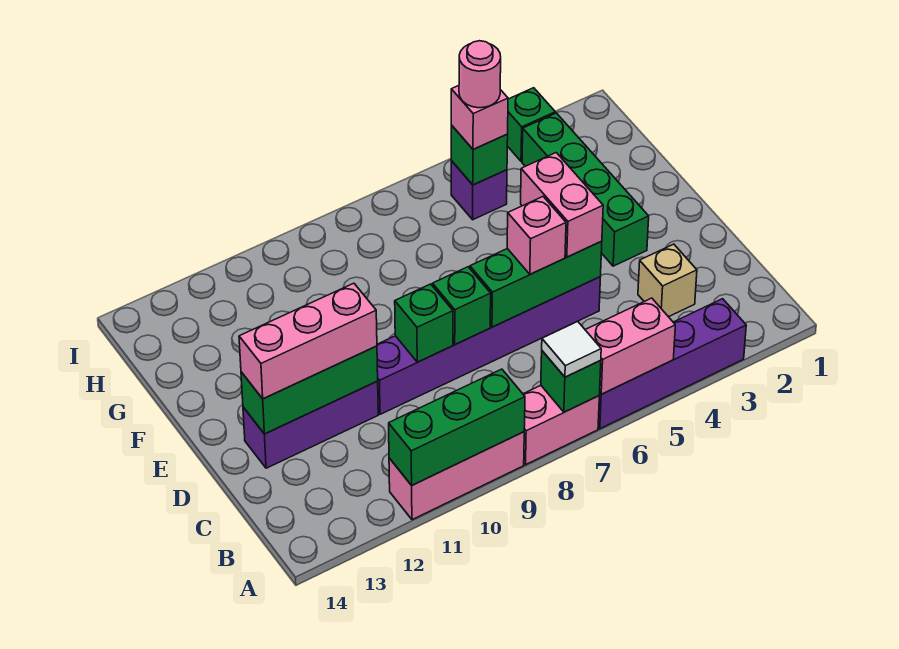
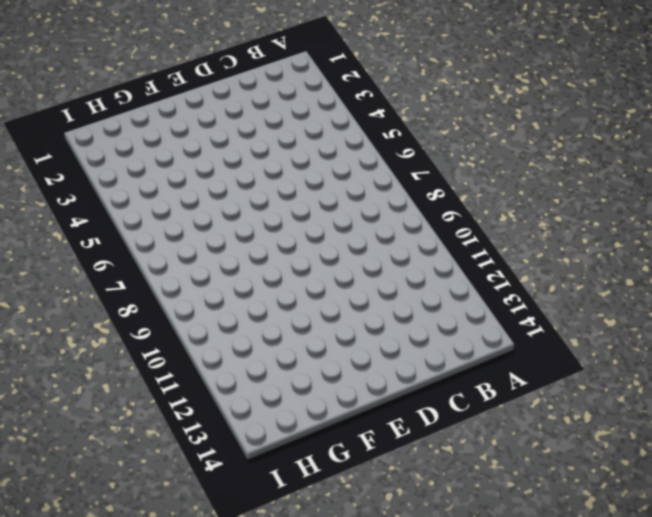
none -> purple 1x4 brick [598,299,746,429]
none -> pink 1x2 brick [523,386,599,465]
none -> pink 1x3 brick [389,432,524,520]

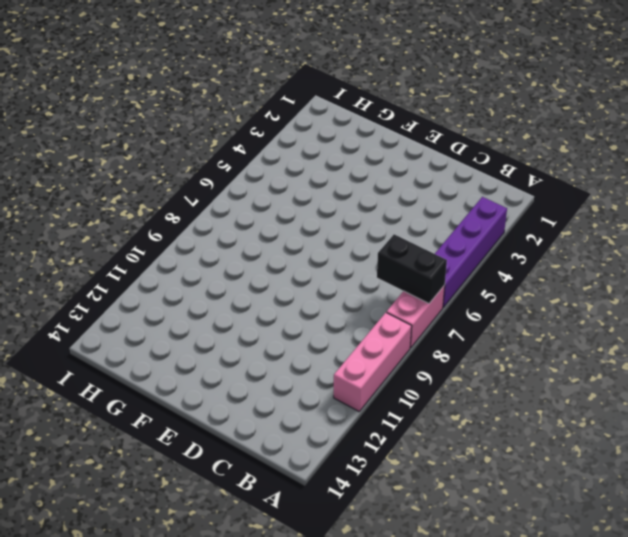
black 1x2 brick [377,234,447,303] -> green 1x1 brick [541,351,601,412]
none -> tan 1x1 brick [638,244,697,317]
none -> purple 1x6 brick [377,277,600,414]
none -> purple 1x3 brick [243,381,378,468]

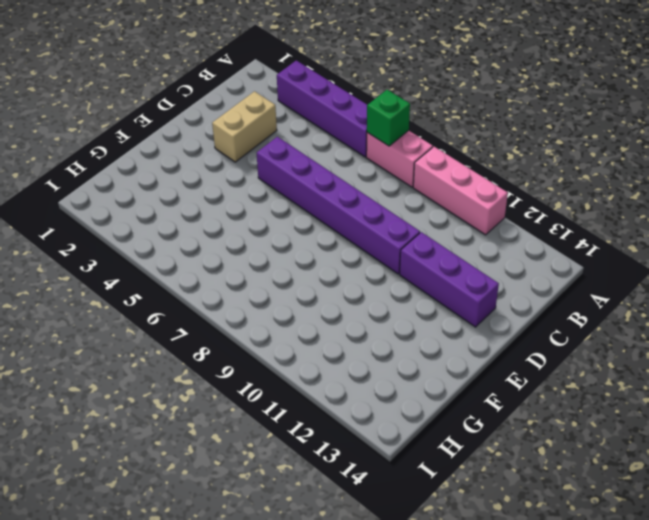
tan 1x2 brick [212,91,277,162] -> tan 1x1 brick [638,244,697,317]
none -> green 1x4 brick [522,113,649,266]
none -> purple 1x1 brick [451,161,507,220]
none -> green 1x1 brick [507,88,555,161]

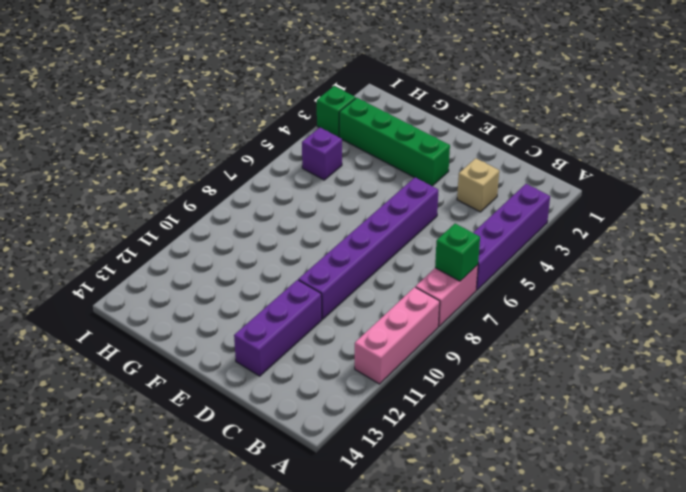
none -> pink 1x2 brick [585,298,675,394]
none -> green 1x3 brick [389,369,525,485]
none -> green 1x3 brick [470,241,602,327]

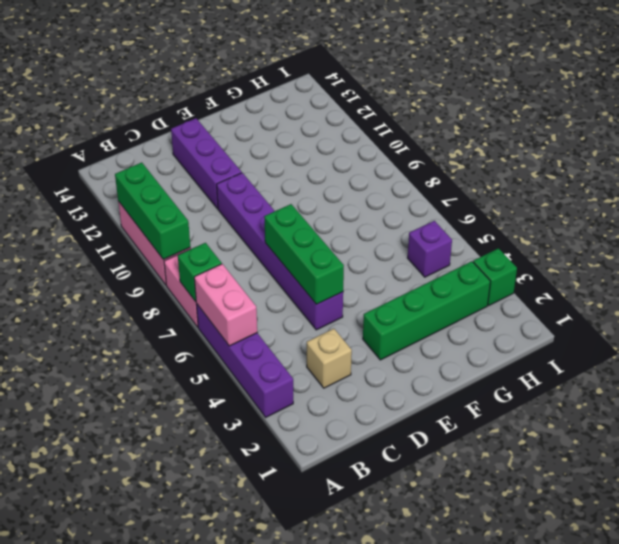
none -> green 1x1 brick [433,267,491,345]
none -> green 1x1 brick [395,284,453,362]
none -> green 1x3 brick [241,346,378,434]

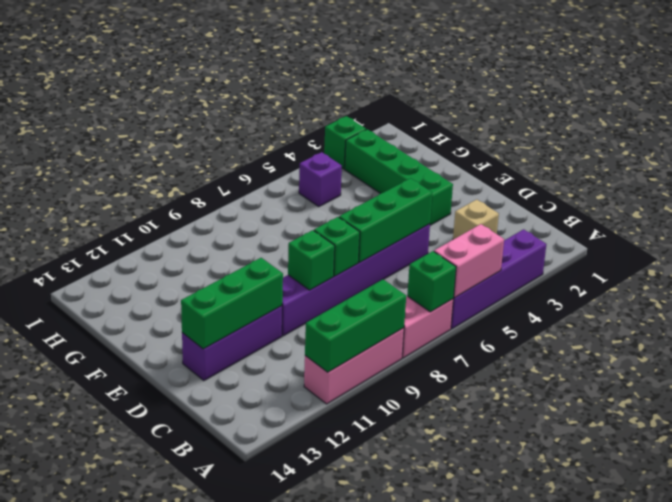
none -> green 1x1 brick [451,125,508,185]
none -> white 1x1 tile [542,321,601,377]
none -> pink 1x2 brick [521,153,603,257]

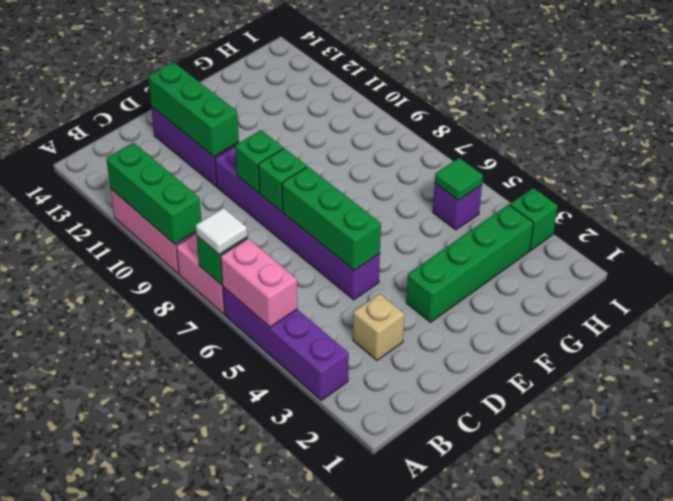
green 1x1 tile [435,158,483,200] -> green 1x1 brick [451,125,508,185]
none -> pink 1x2 brick [521,153,603,257]
none -> pink 1x1 brick [507,197,566,274]
none -> pink 1x3 brick [239,283,377,399]

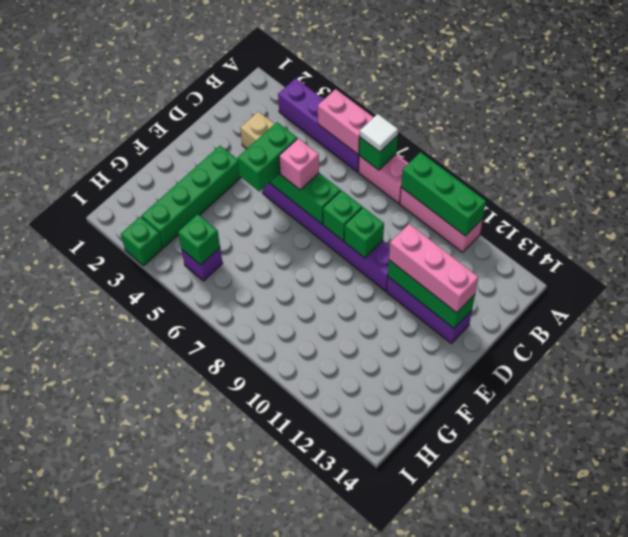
green 1x2 brick [237,122,297,191] -> pink 1x2 brick [521,153,603,257]
none -> pink 1x1 brick [451,86,508,149]
none -> pink 1x1 round brick [459,41,501,108]

